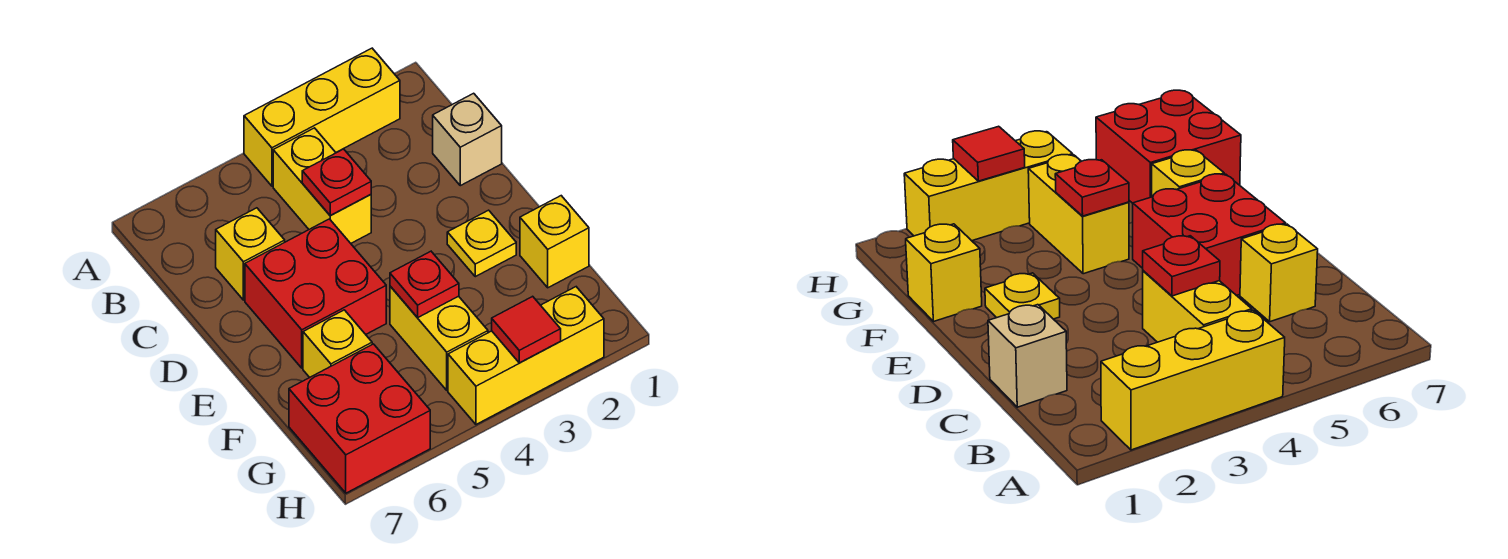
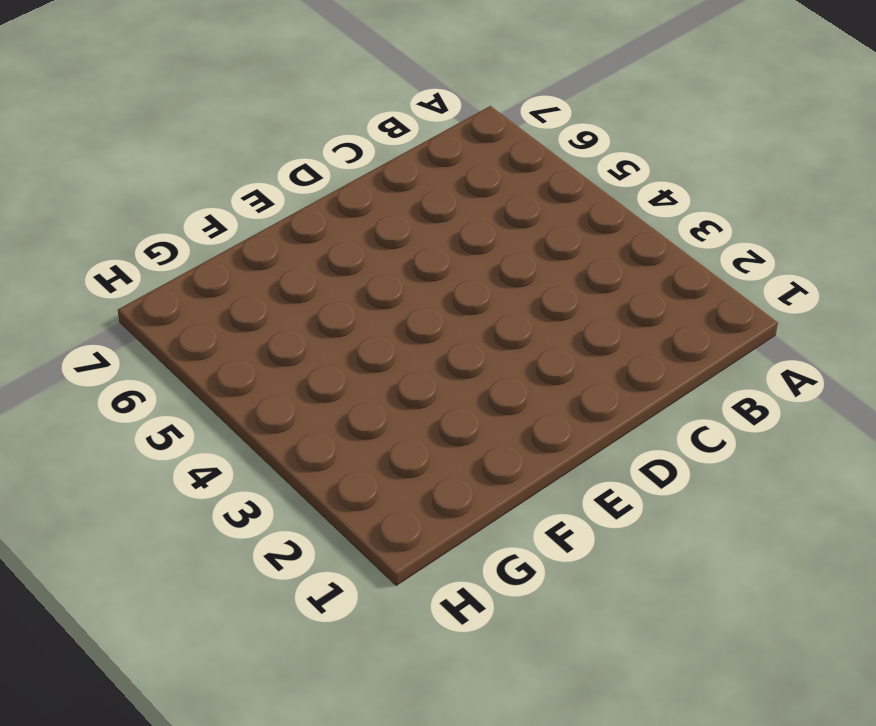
none -> yellow 1x3 brick [244,48,400,186]
none -> yellow 1x2 brick [273,128,371,243]
none -> tan 1x1 brick [433,93,502,186]

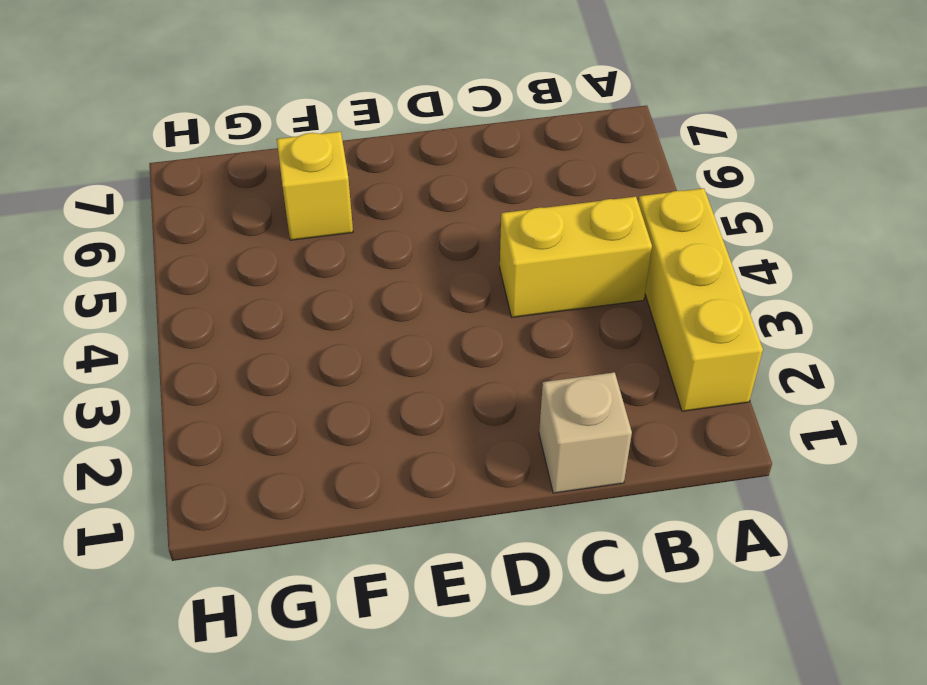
none -> yellow 1x1 brick [216,208,285,300]
none -> red 2x2 brick [245,219,386,368]
none -> yellow 1x1 plate [447,210,516,277]

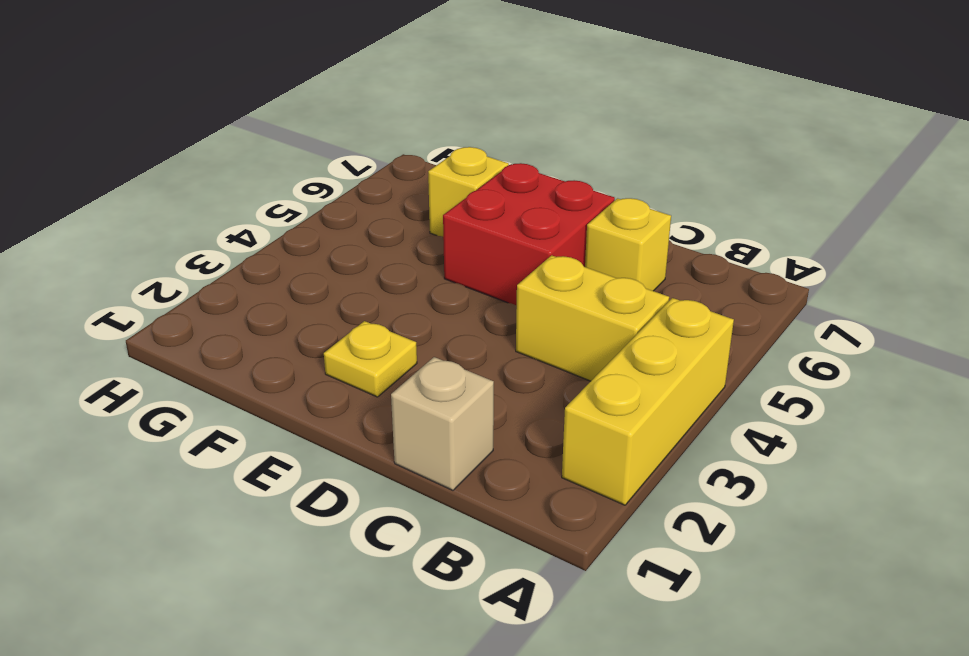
none -> yellow 1x1 brick [520,196,589,288]
none -> yellow 1x2 brick [390,286,488,390]
none -> red 2x2 brick [289,344,430,493]

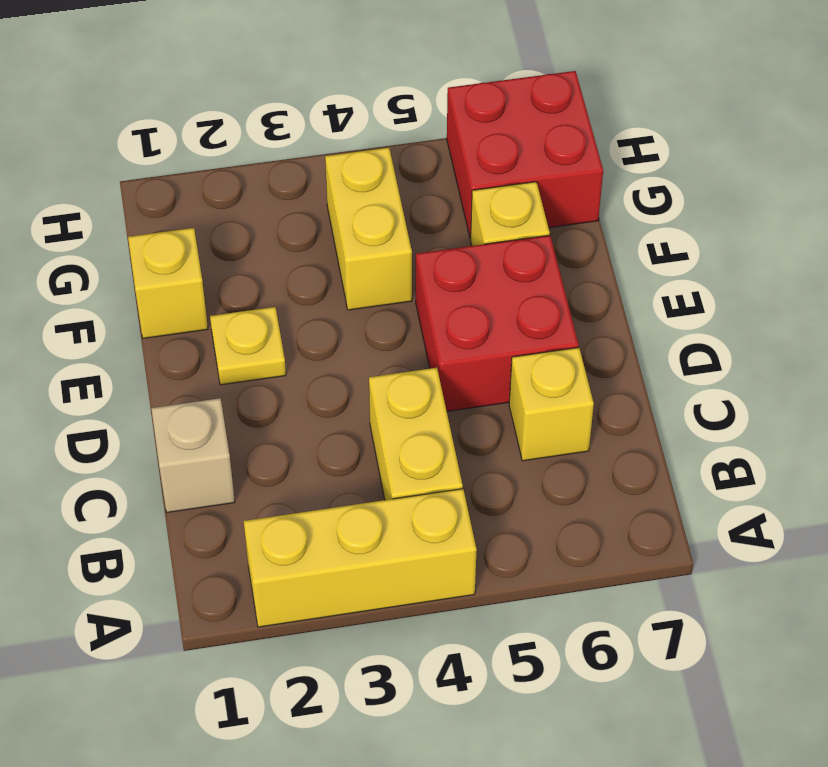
none -> yellow 1x3 brick [448,287,604,424]
none -> red 1x1 plate [302,149,371,216]
none -> red 1x1 plate [390,251,459,318]

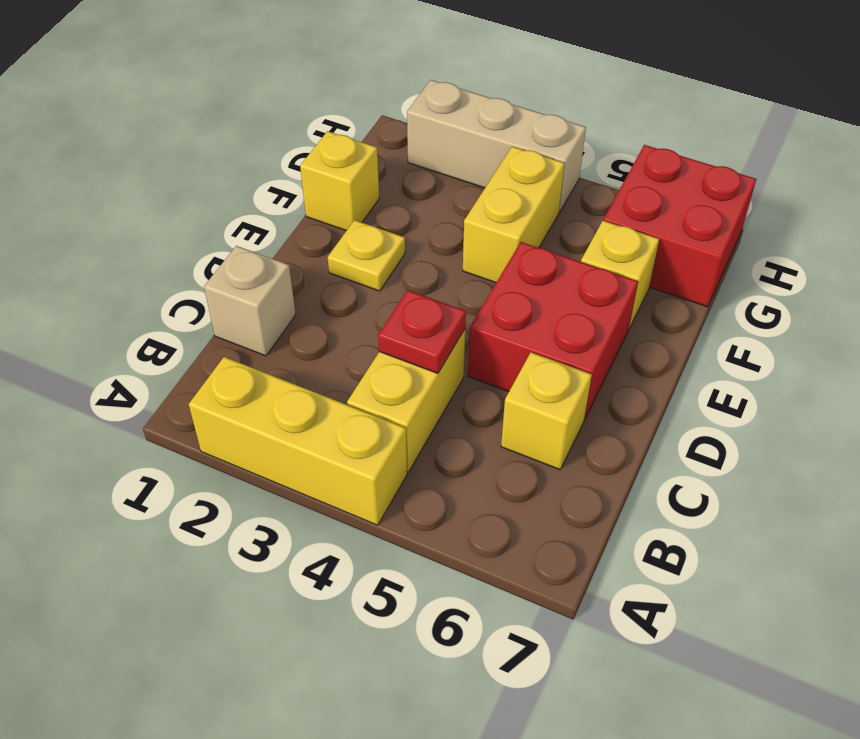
tan 1x3 brick [407,80,586,212] -> yellow 1x3 brick [448,287,604,424]
none -> red 1x1 plate [390,251,459,318]
none -> red 1x1 tile [492,296,561,363]

